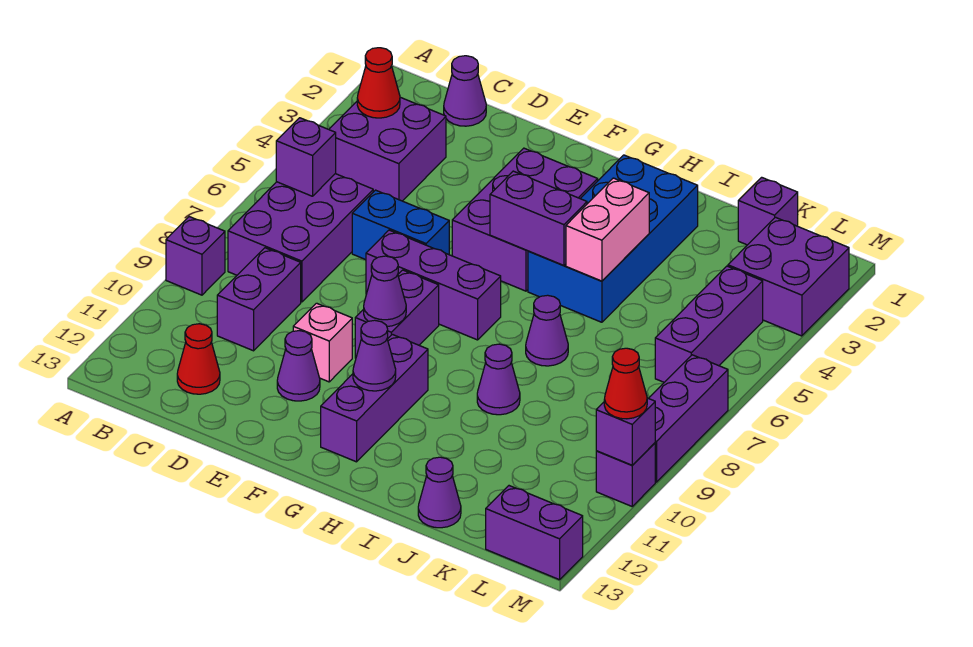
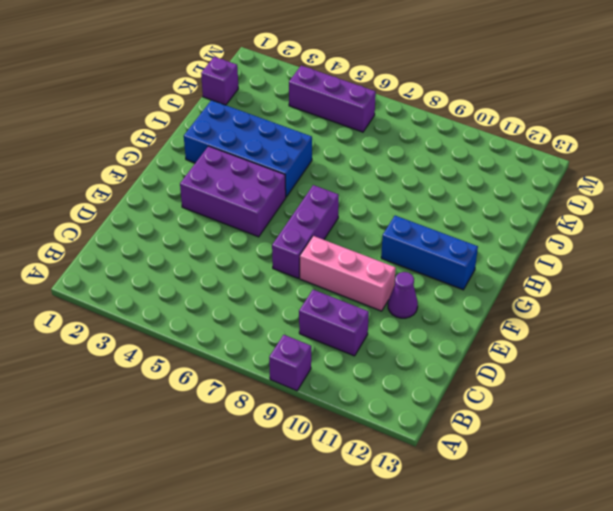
pink 1x3 brick [300,236,396,311] -> pink 1x1 brick [293,303,352,382]
blue 1x3 brick [381,216,478,290] -> purple 1x3 brick [321,334,428,462]
none -> purple 2x2 brick [329,97,446,201]
none -> purple 2x3 brick [228,174,373,302]
none -> purple 1x1 cone [444,56,486,126]
none -> red 1x1 cone [177,324,220,394]

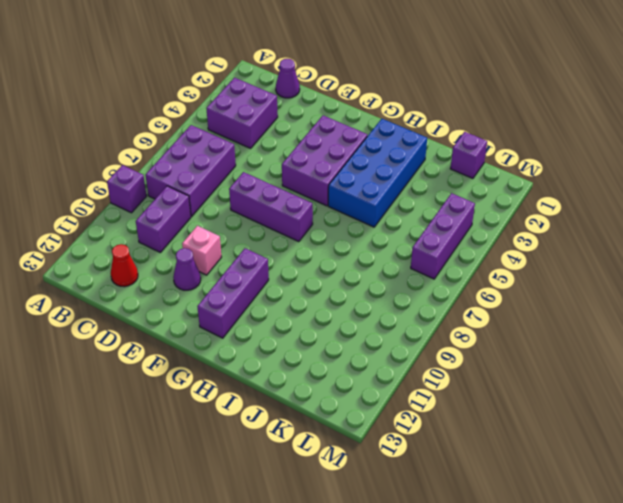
none -> blue 1x2 brick [352,190,449,260]
none -> purple 1x2 brick [355,270,439,358]
none -> purple 1x1 cone [526,295,568,366]
none -> purple 1x1 cone [477,344,520,415]

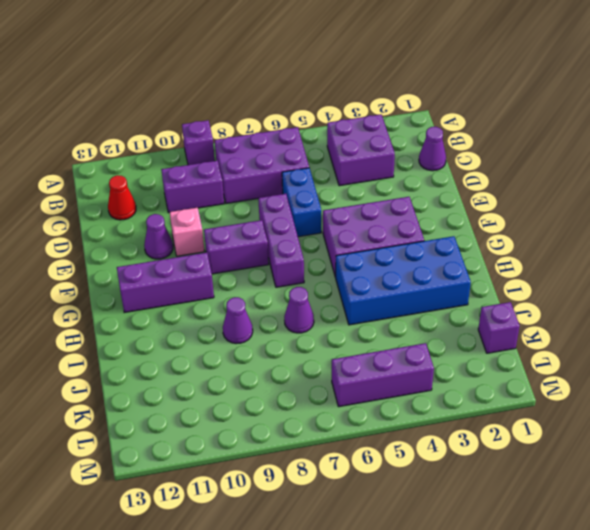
none -> purple 1x1 cone [418,457,461,528]
none -> purple 2x2 brick [728,217,849,336]
none -> purple 1x2 brick [486,486,583,580]
none -> purple 1x3 brick [649,355,728,482]

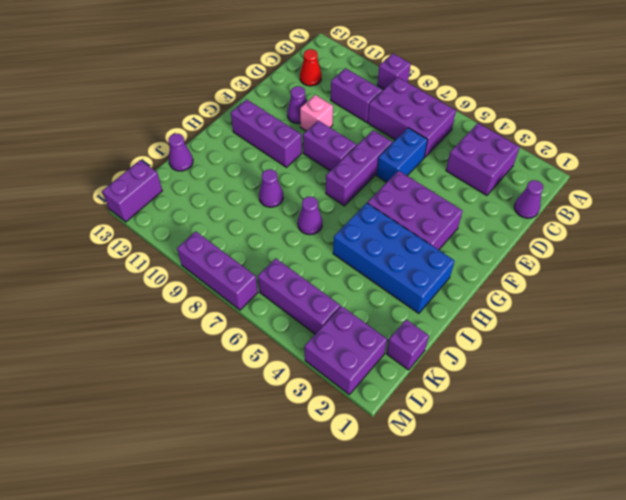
none -> purple 1x1 brick [596,443,655,506]
none -> red 1x1 cone [357,48,400,118]
none -> purple 1x1 brick [276,118,336,196]
none -> purple 1x1 cone [364,256,406,327]

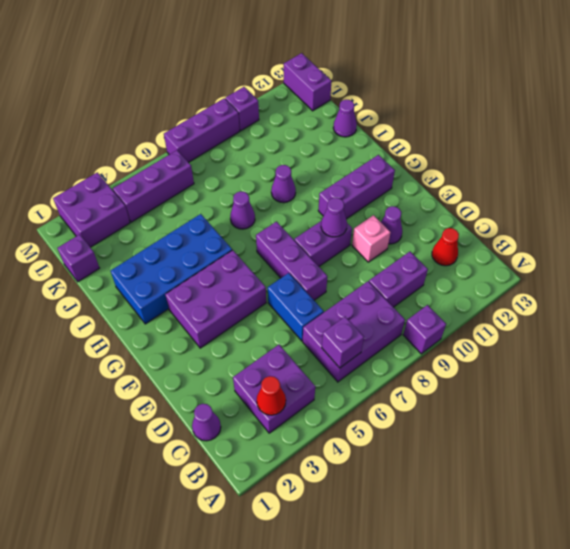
none -> purple 1x2 brick [490,171,587,266]
none -> purple 1x1 cone [353,320,396,391]
none -> pink 1x2 brick [566,178,649,281]
none -> purple 1x1 brick [596,398,655,465]

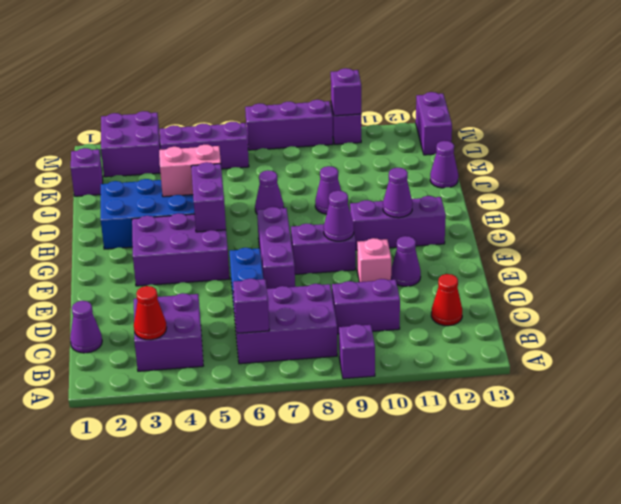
none -> red 1x1 cone [604,348,647,419]

